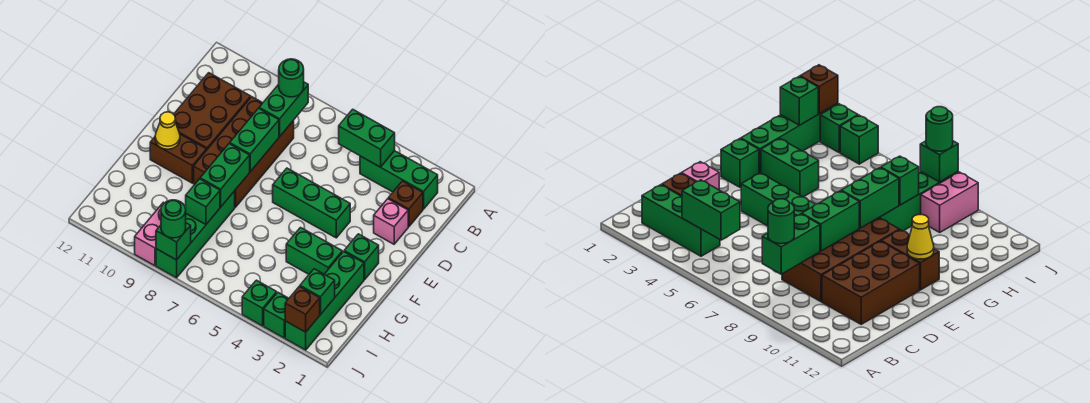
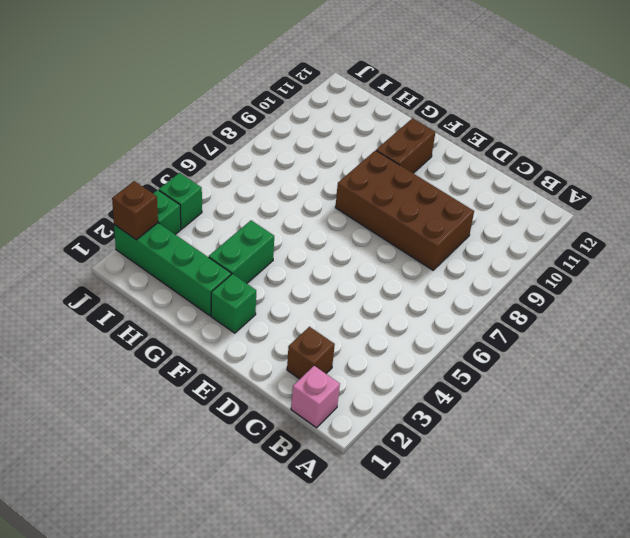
pink 1x1 brick [291,366,340,428] -> pink 1x1 brick moved to [374,199,408,244]
none -> green 1x3 brick [360,151,438,209]
none -> brown 2x3 brick [174,73,251,151]
none -> green 1x3 brick [273,168,350,238]

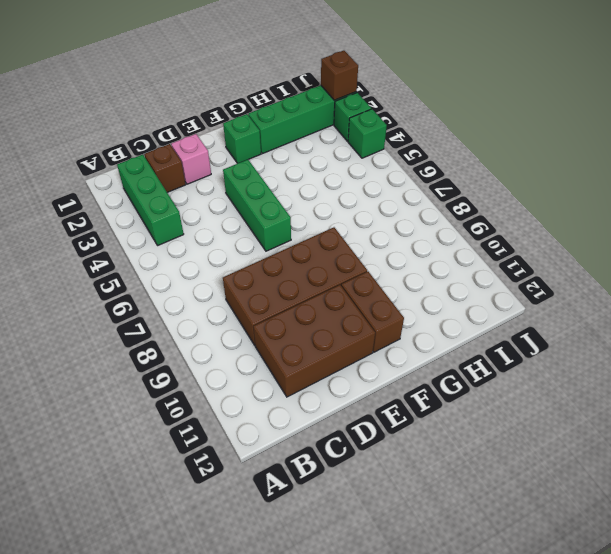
none -> green 1x2 brick [286,228,342,274]
none -> green 1x4 brick [156,191,235,278]
none -> pink 1x2 brick [135,202,164,266]

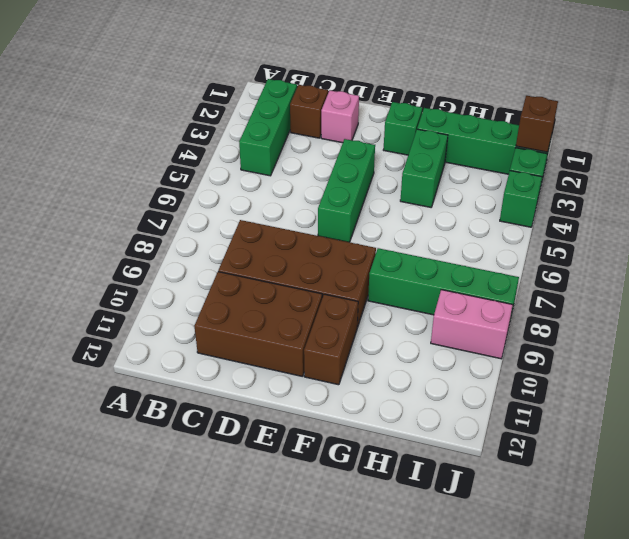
none -> green 1x2 brick [339,109,395,167]
none -> green 1x2 brick [259,82,308,137]
none -> green 1x2 brick [230,108,279,172]

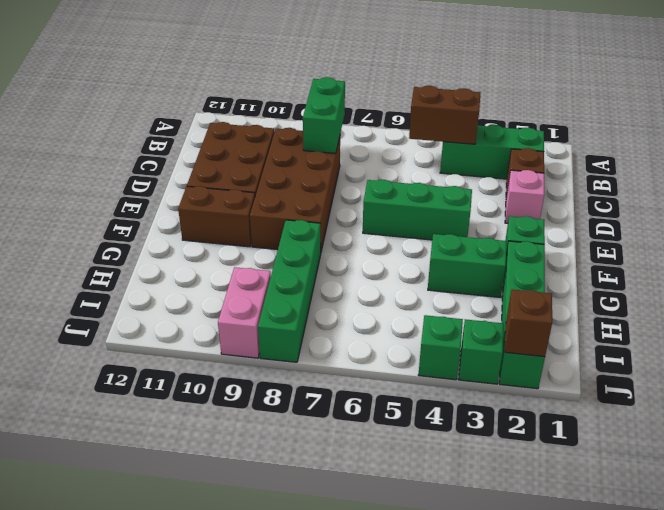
brown 1x2 brick [409,86,481,144] -> green 1x2 brick [339,109,395,167]
none -> green 1x2 brick [230,108,279,172]
none -> green 1x2 brick [200,144,250,207]
none -> yellow 1x1 cone [155,112,180,149]

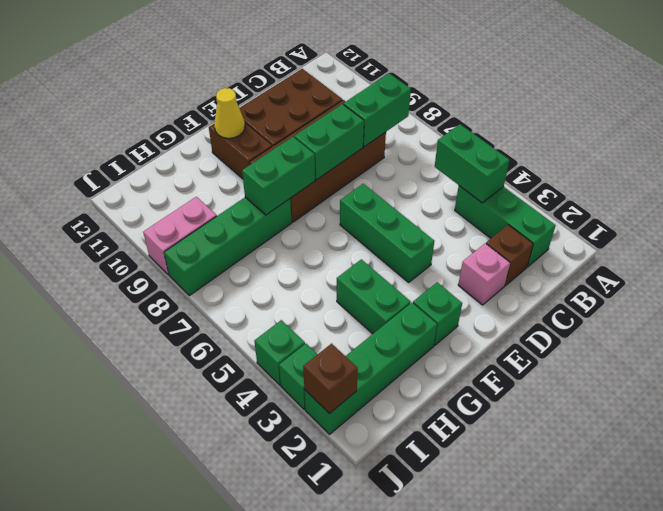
none -> green 1x1 brick [186,179,220,224]
none -> green 1x1 brick [300,269,335,315]
none -> green 1x1 brick [156,223,191,260]

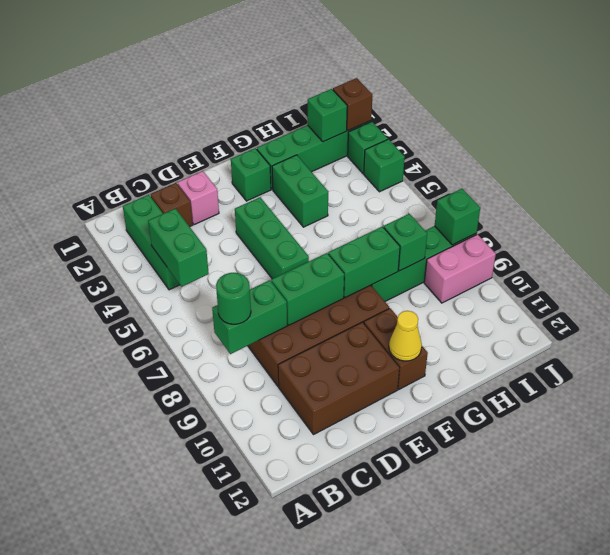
none -> green 1x1 round brick [161,200,186,238]

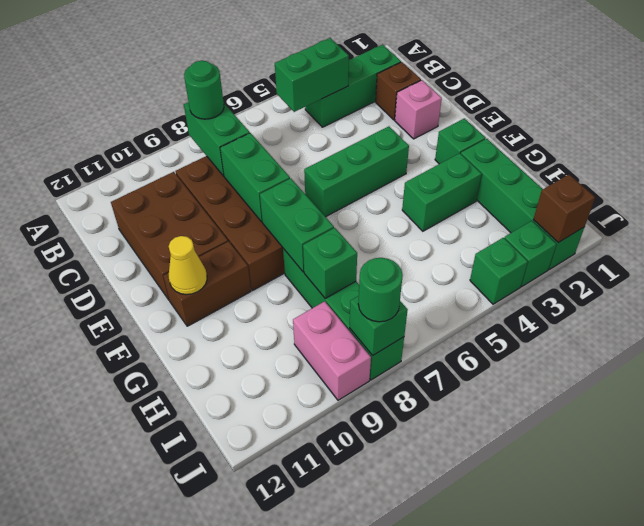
none -> green 1x1 brick [300,269,335,315]

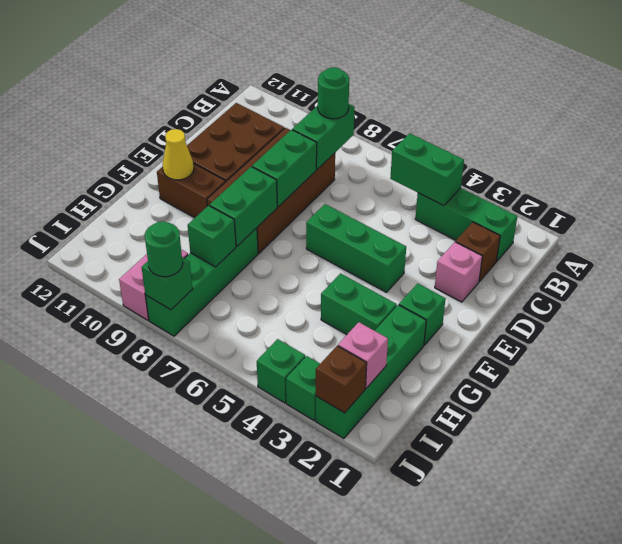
pink 1x1 brick [338,322,388,388] -> green 1x1 brick [300,269,335,315]

